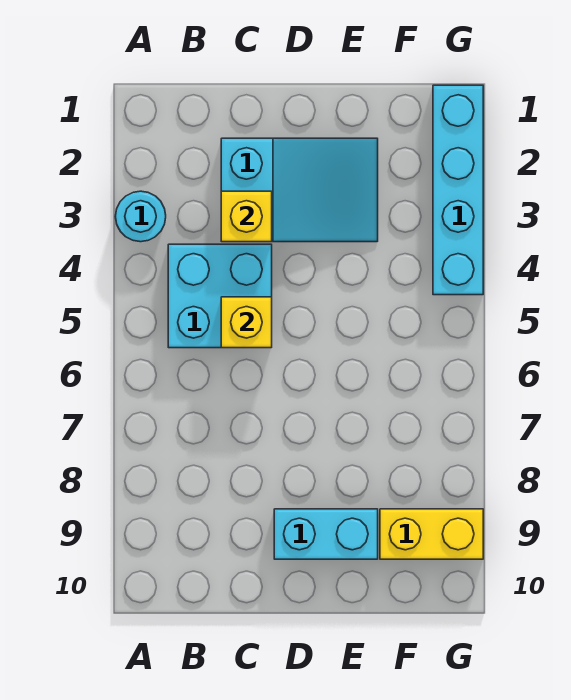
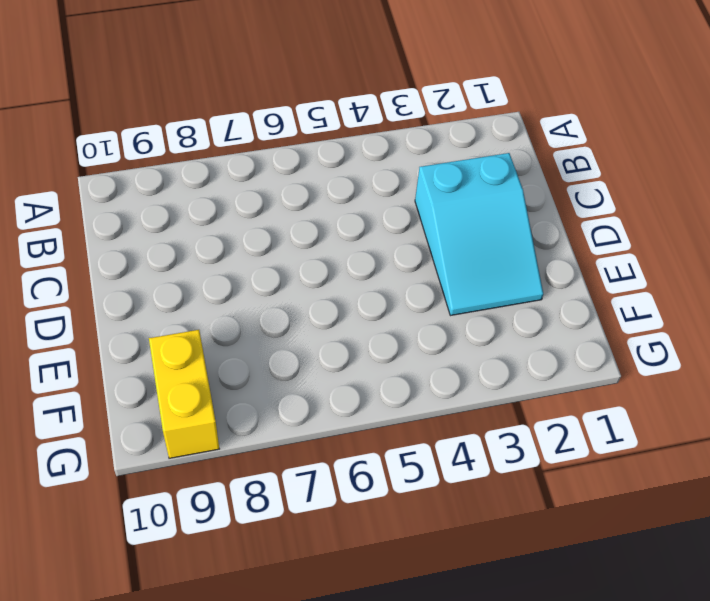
none -> cyan 1x1 round brick [115,191,166,242]
none -> cyan 2x2 brick [168,244,272,348]

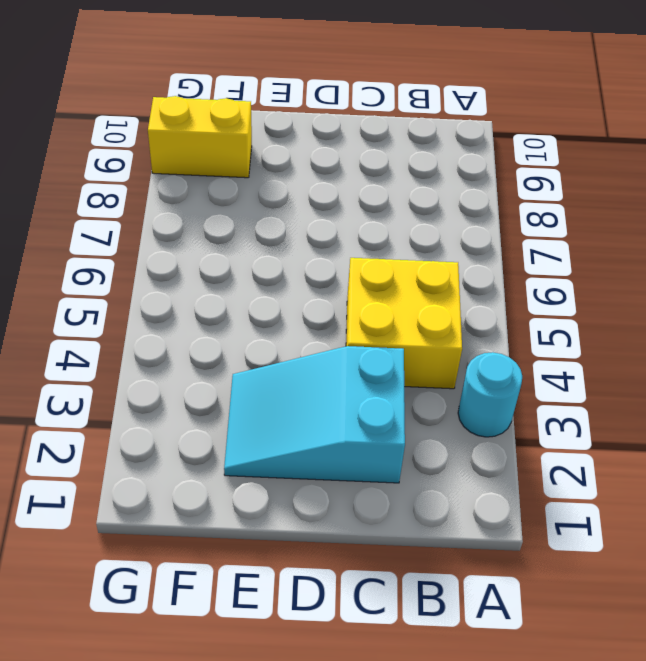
yellow 2x2 brick [346,258,462,389] -> cyan 2x2 brick [168,244,272,348]
none -> cyan 1x2 brick [274,509,378,559]
none -> cyan 1x4 brick [433,85,483,295]

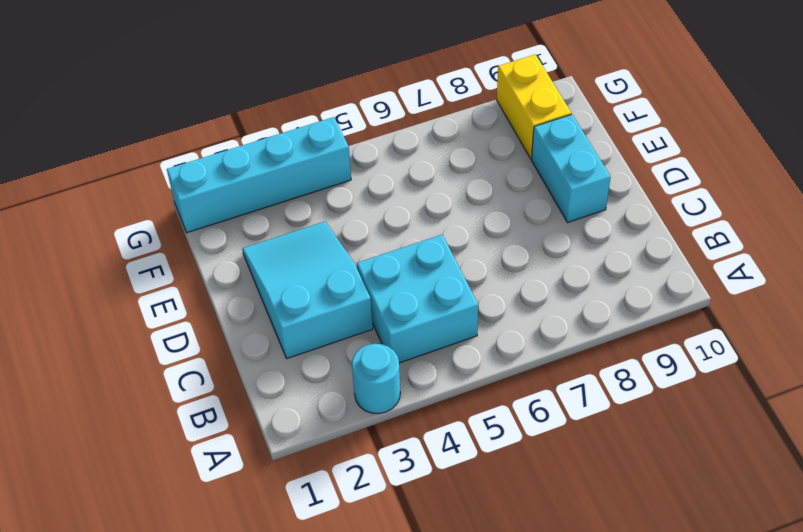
none -> yellow 1x1 brick [221,191,272,242]
none -> yellow 1x1 brick [221,297,272,348]

